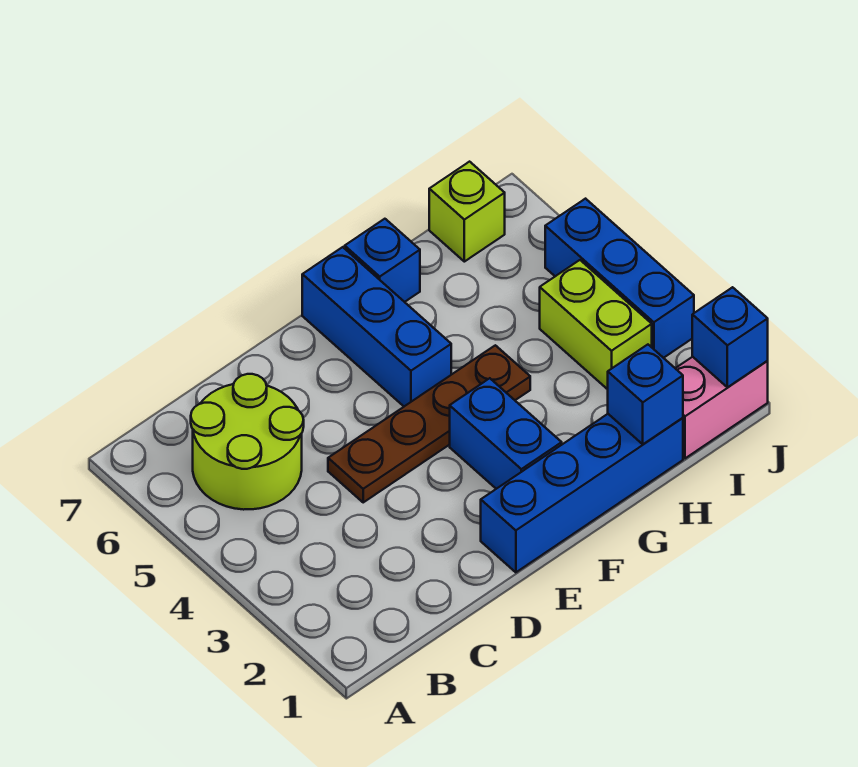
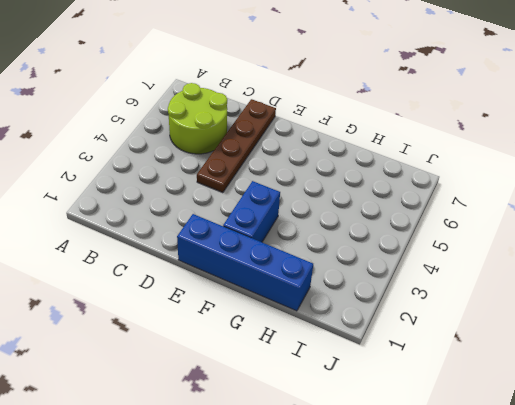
brown 1x4 plate [197,99,276,193] -> brown 1x4 plate turned to [328,345,530,502]
none -> blue 1x3 brick [302,247,451,406]
none -> blue 1x1 brick [345,219,420,302]
none -> pink 1x2 brick [675,357,768,458]

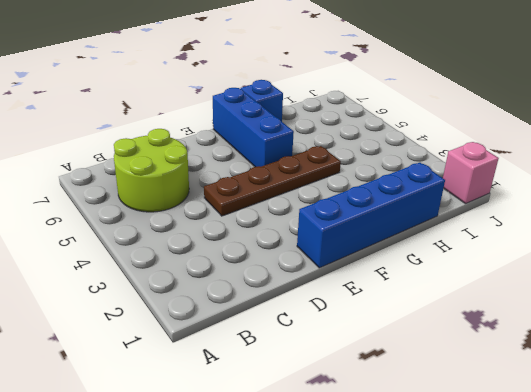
pink 1x1 brick [443,142,499,204] -> pink 1x2 brick [675,357,768,458]
none -> blue 1x2 brick [450,378,562,489]
none -> lime 1x2 brick [540,260,652,389]
none -> lime 1x1 brick [429,162,505,262]

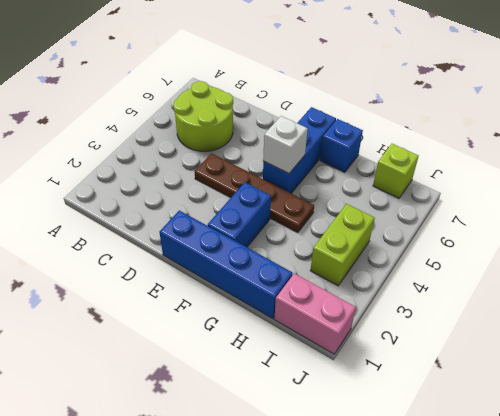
white 1x1 brick [263,116,308,173] -> none
none -> blue 1x3 brick [545,199,694,358]
none -> blue 1x1 brick [608,345,683,444]
none -> blue 1x1 brick [692,287,768,387]

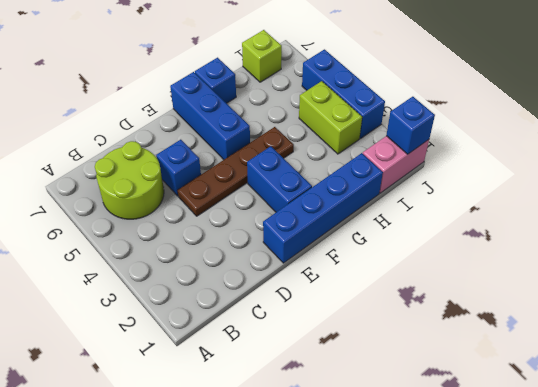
blue 1x1 brick [156,140,201,196] -> blue 1x1 brick moved to [608,345,683,444]

